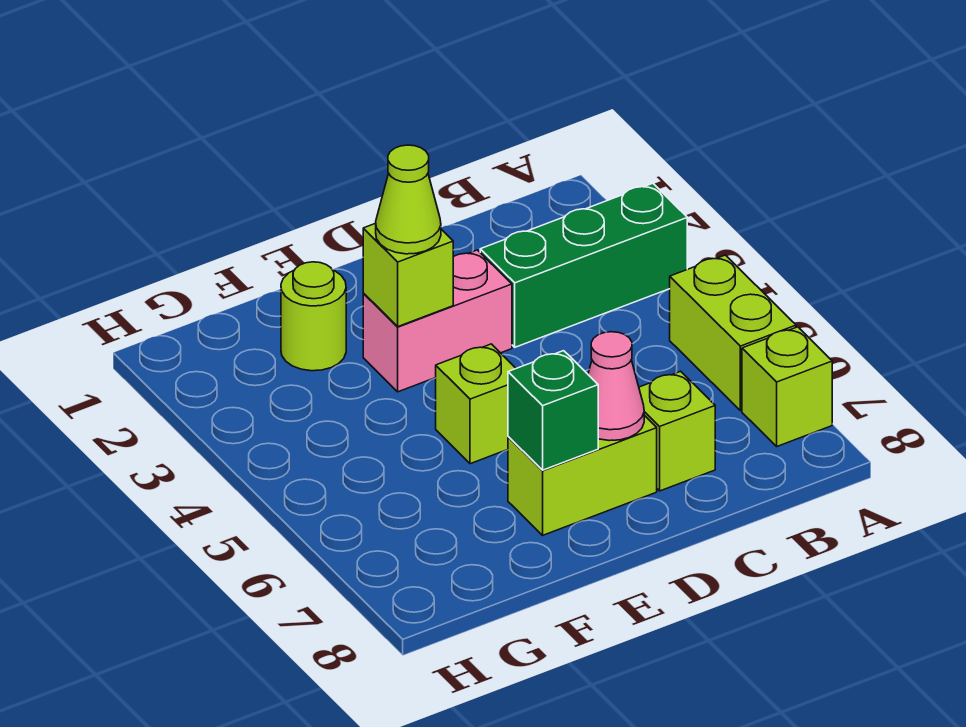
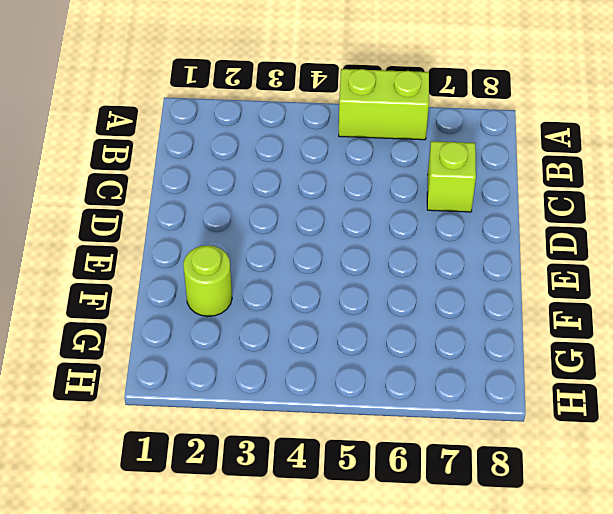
none -> green 1x3 brick [480,183,687,347]
none -> lime 1x1 brick [742,327,832,446]
none -> pink 1x2 brick [363,250,512,392]

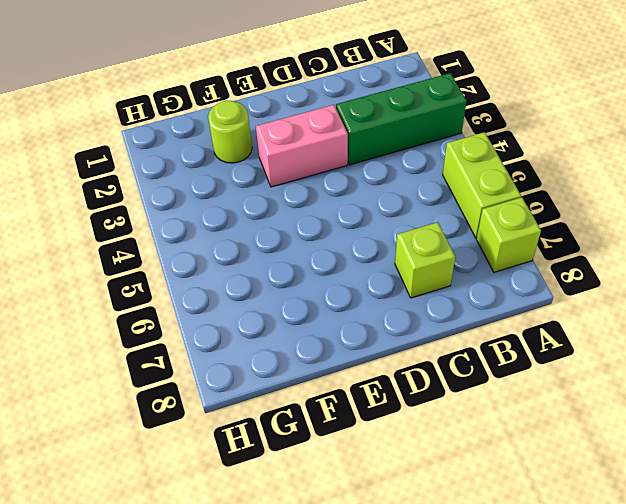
none -> lime 1x2 brick [508,415,657,535]
none -> lime 1x1 brick [436,344,516,464]
none -> pink 1x1 cone [588,332,644,441]

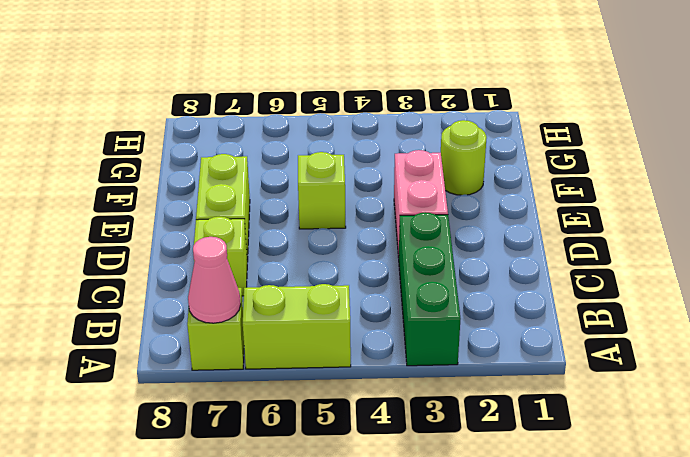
pink 1x1 cone [188,237,241,323] -> pink 1x1 cone moved to [588,332,644,441]
none -> lime 1x1 brick [363,223,453,326]
none -> green 1x1 brick [508,351,598,470]
none -> lime 1x1 cone [376,145,441,254]

